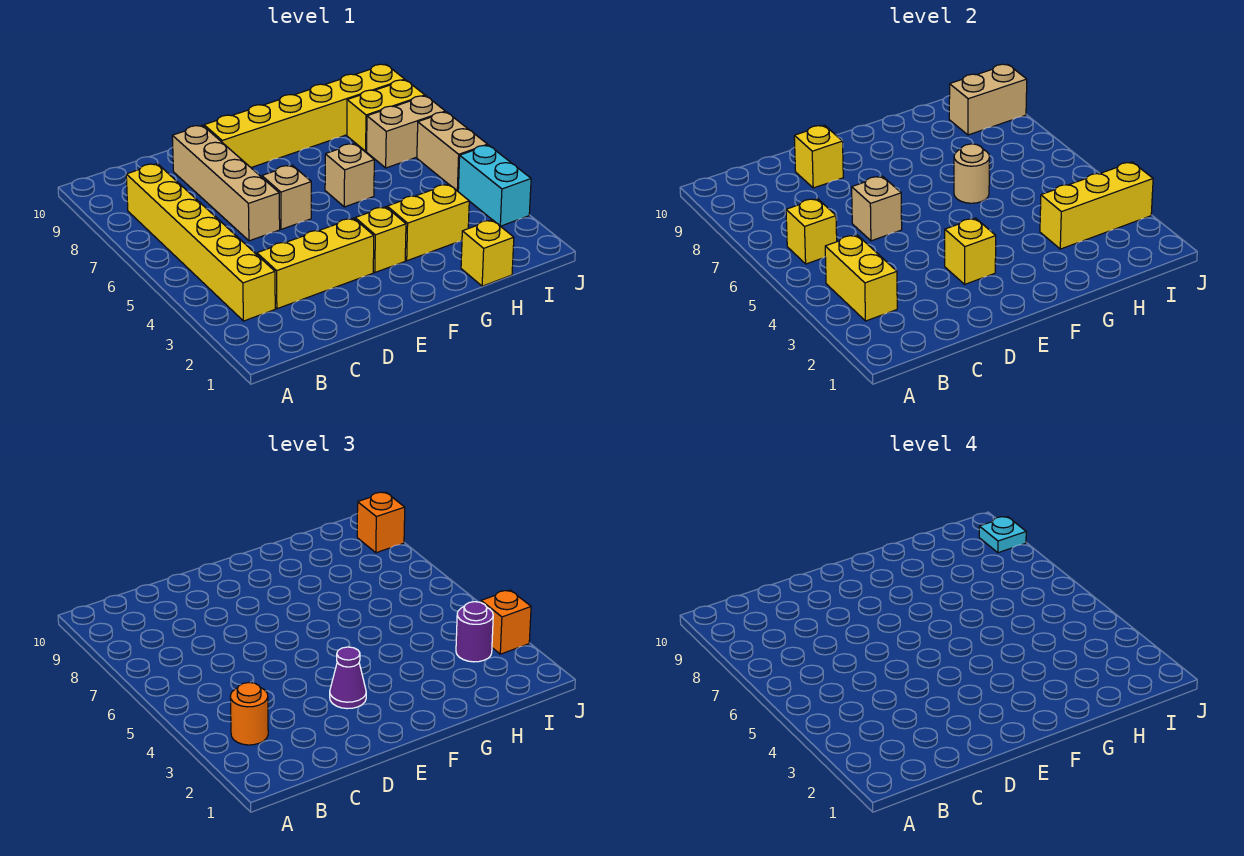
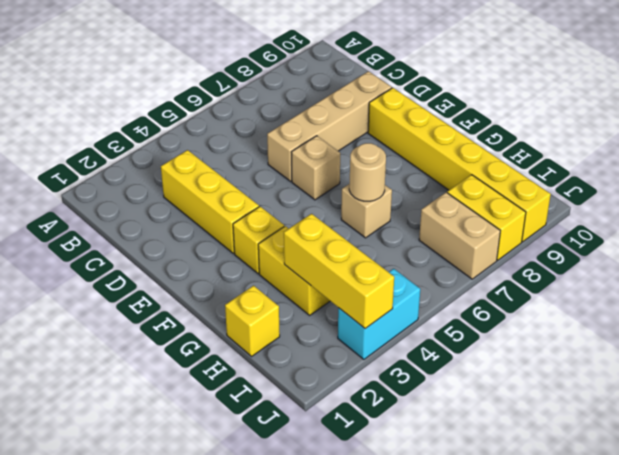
none -> yellow 1x6 brick [126,164,275,321]
none -> tan 1x2 brick [417,112,488,191]
none -> yellow 1x2 brick [825,235,897,321]

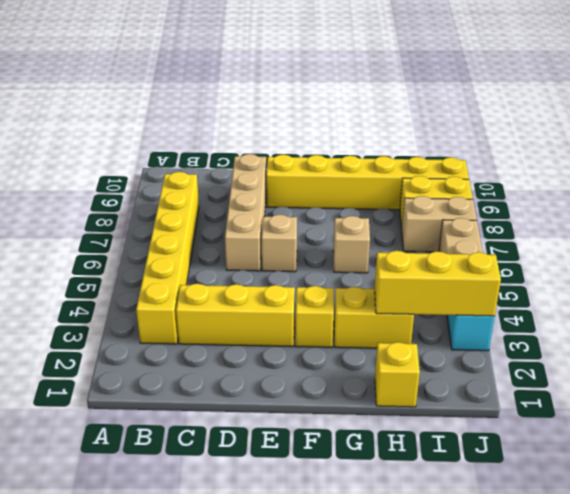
none -> yellow 1x2 brick [825,235,897,321]
none -> yellow 1x1 brick [786,198,837,264]
none -> tan 1x1 brick [852,176,902,241]

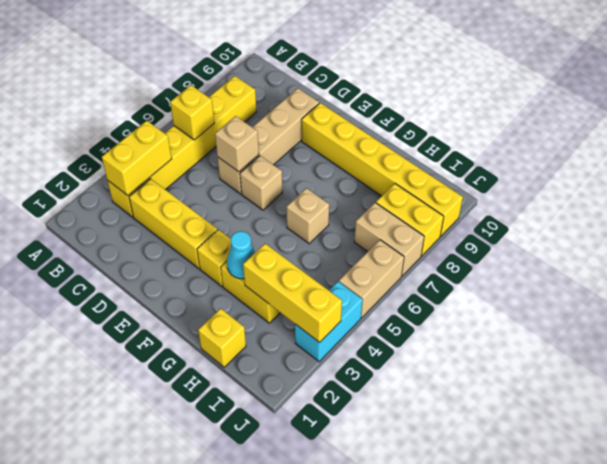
cyan 1x1 cone [227,231,255,279] -> none
none -> yellow 1x1 brick [794,125,843,188]
none -> yellow 1x1 brick [945,218,996,284]
none -> tan 1x1 round brick [954,144,990,203]

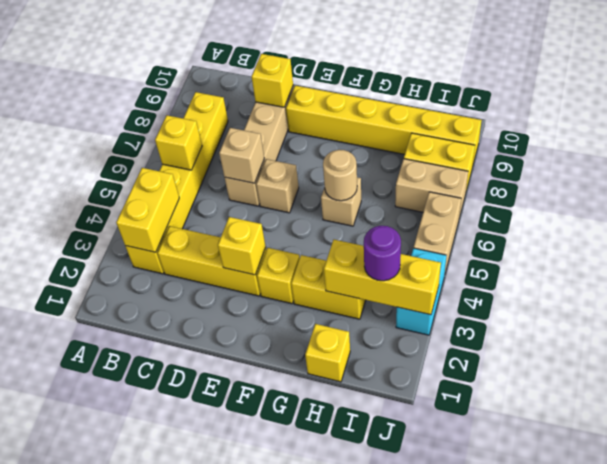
none -> tan 1x2 brick [949,64,1027,135]
none -> orange 1x1 round brick [230,682,268,745]
none -> purple 1x1 cone [330,647,366,709]

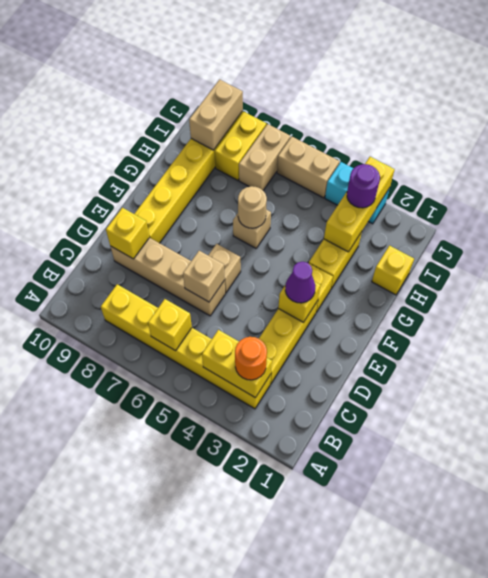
none -> orange 1x1 brick [481,590,531,654]
none -> orange 1x1 brick [357,492,405,553]
none -> cyan 1x1 plate [979,517,1026,553]

